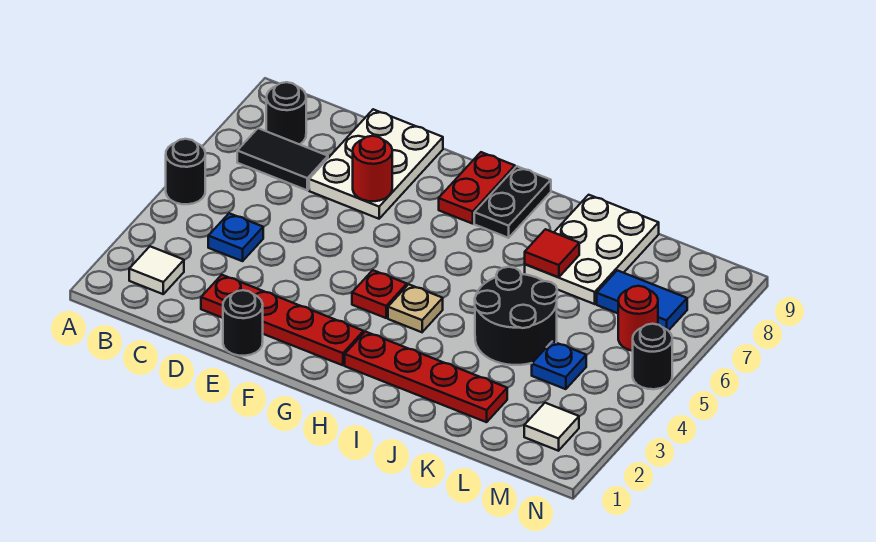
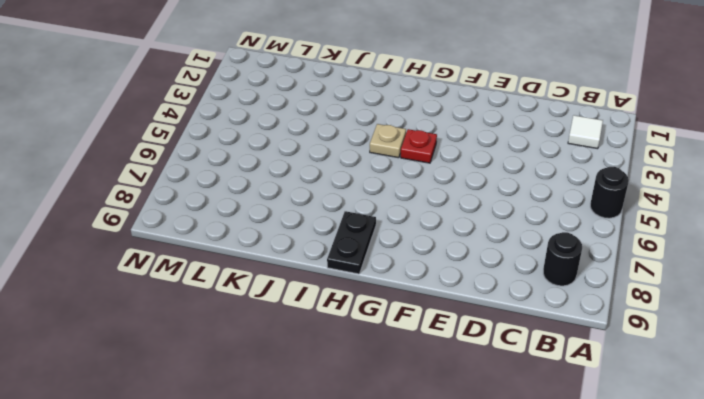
none -> black 1x2 tile [237,128,328,190]
none -> blue 1x1 plate [208,213,263,261]
none -> red 1x4 plate [201,275,364,365]

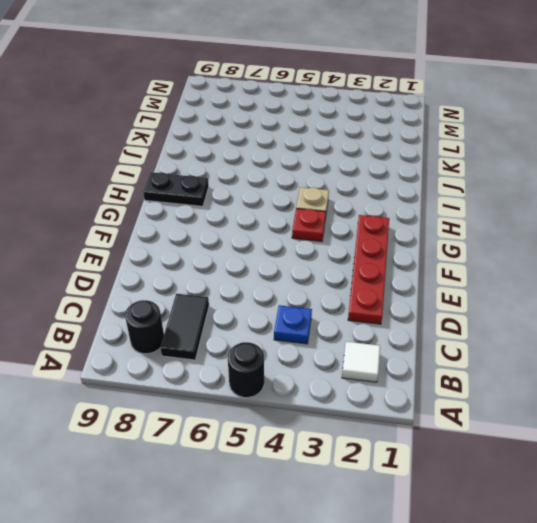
none -> white 2x3 plate [309,109,443,219]
none -> black 1x1 round brick [223,290,263,356]
none -> red 1x2 plate [439,152,515,224]

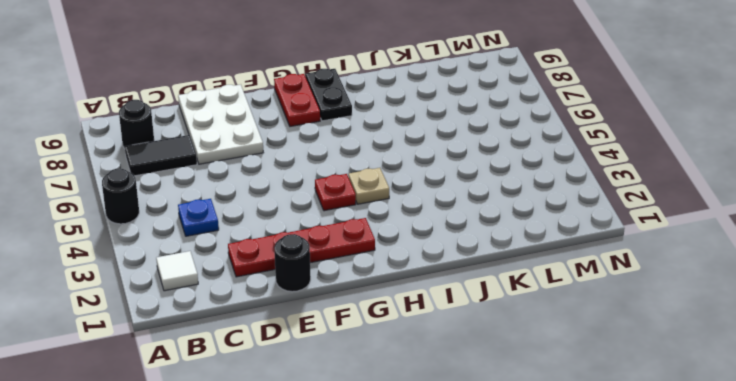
none -> red 1x4 plate [345,332,507,422]
none -> black 2x2 round brick [475,267,557,365]
none -> white 2x3 plate [525,195,659,304]

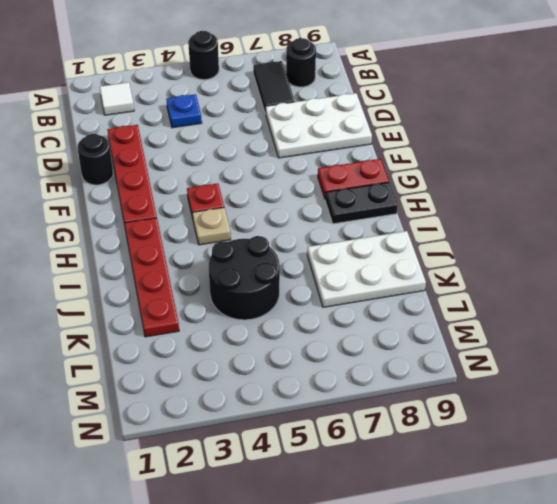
none -> blue 1x1 plate [532,341,586,389]
none -> blue 1x2 tile [597,270,687,331]
none -> white 1x1 tile [524,403,579,451]

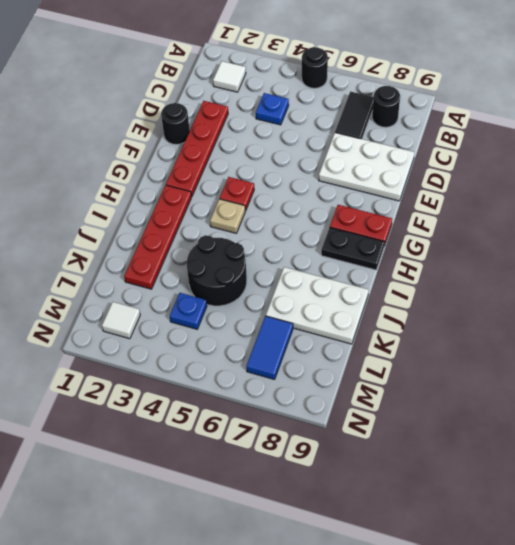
none -> red 1x1 round brick [618,286,658,351]
none -> black 1x1 round brick [633,324,672,389]
none -> red 1x1 round brick [353,136,392,201]

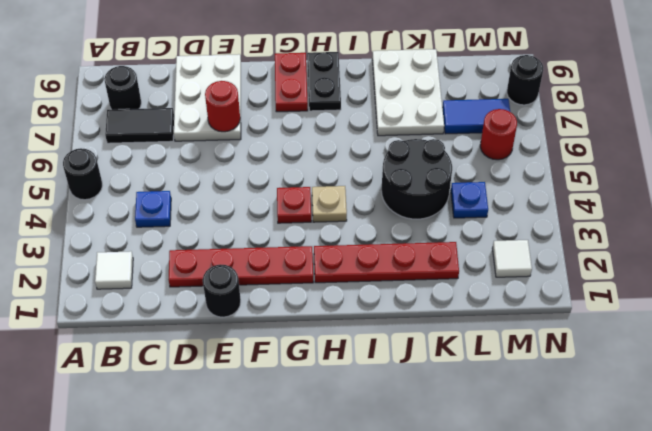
black 1x1 round brick [507,55,543,105] -> black 1x1 round brick moved to [633,324,672,389]
none -> red 1x1 tile [525,229,579,277]

